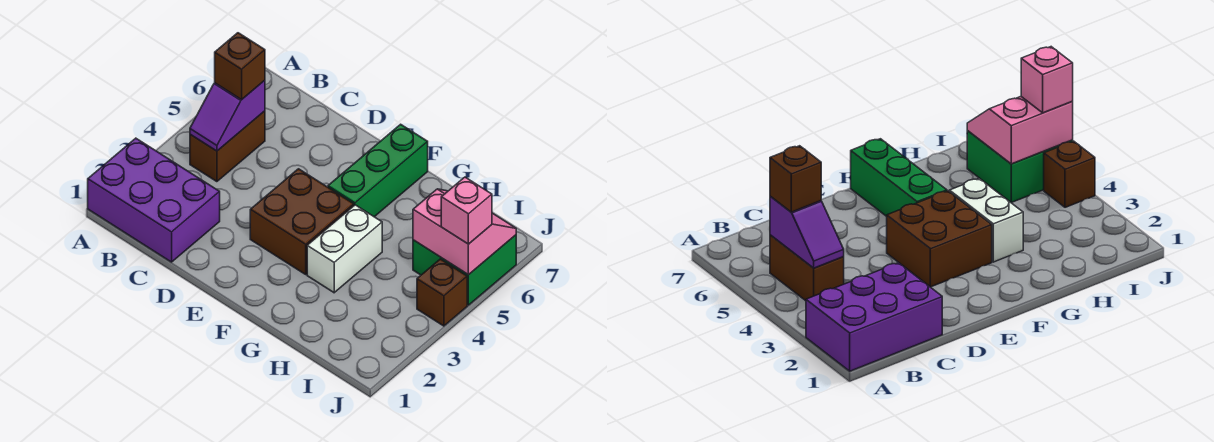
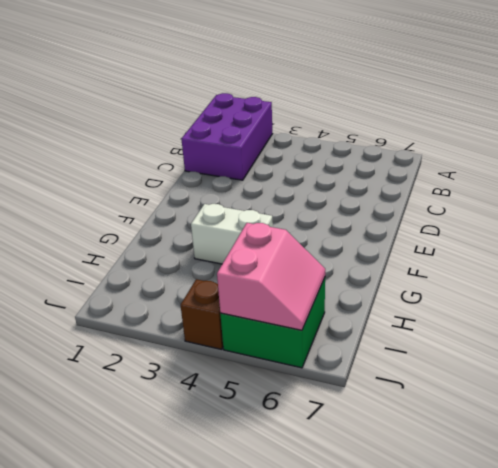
none -> brown 1x2 brick [190,111,265,182]
none -> brown 2x2 brick [250,169,354,274]

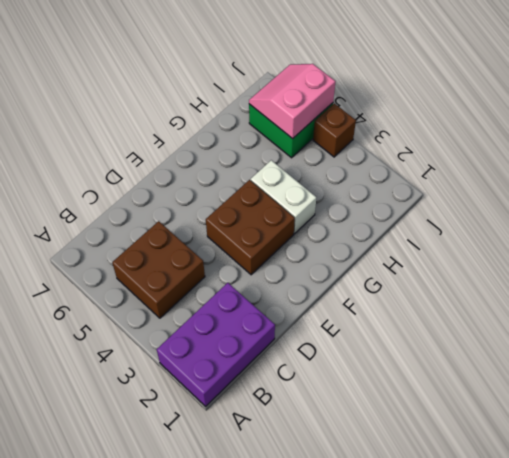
brown 2x2 brick [112,221,205,318] -> brown 1x2 brick [190,111,265,182]
none -> green 1x3 brick [328,124,428,217]
none -> purple 1x2 slope [190,80,265,151]

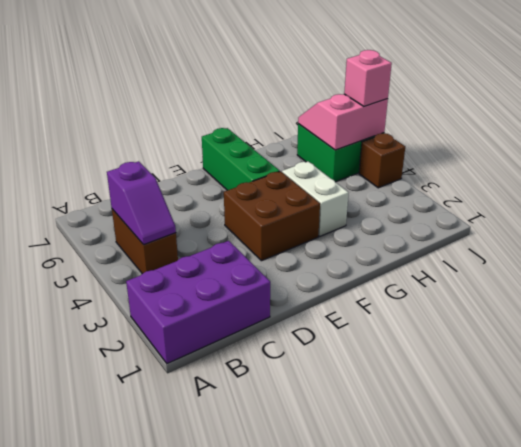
none -> brown 1x1 brick [215,33,265,100]

